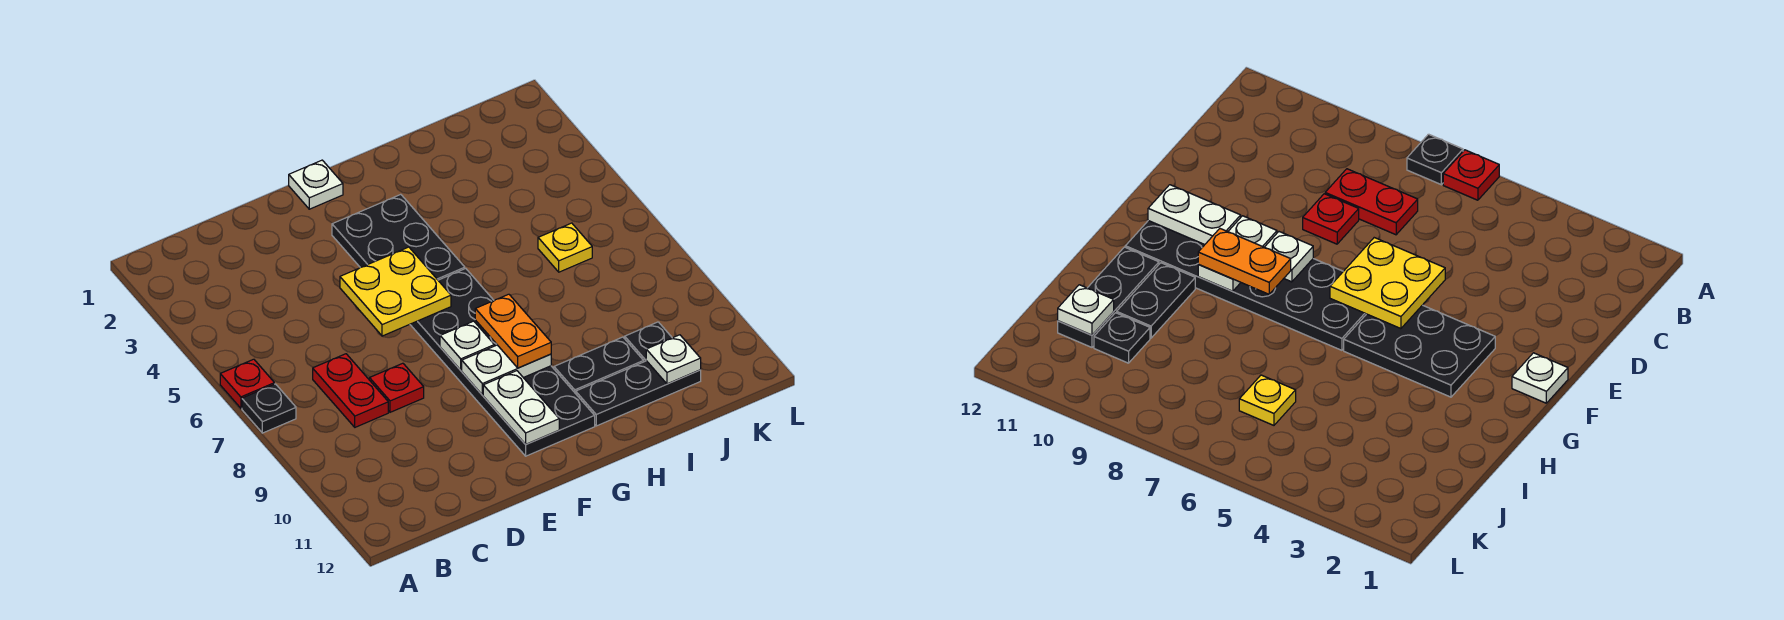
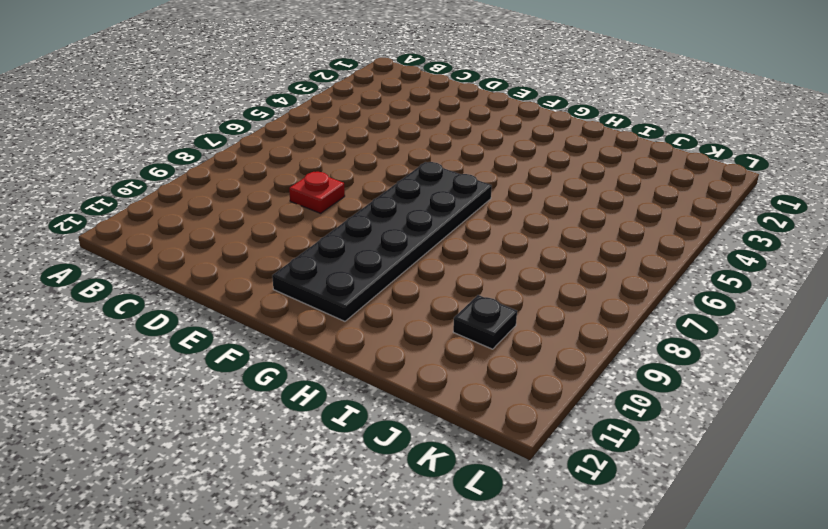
none -> red 1x1 plate [220,359,274,408]
none -> black 1x1 plate [242,384,296,433]
none -> red 1x2 plate [313,354,388,427]

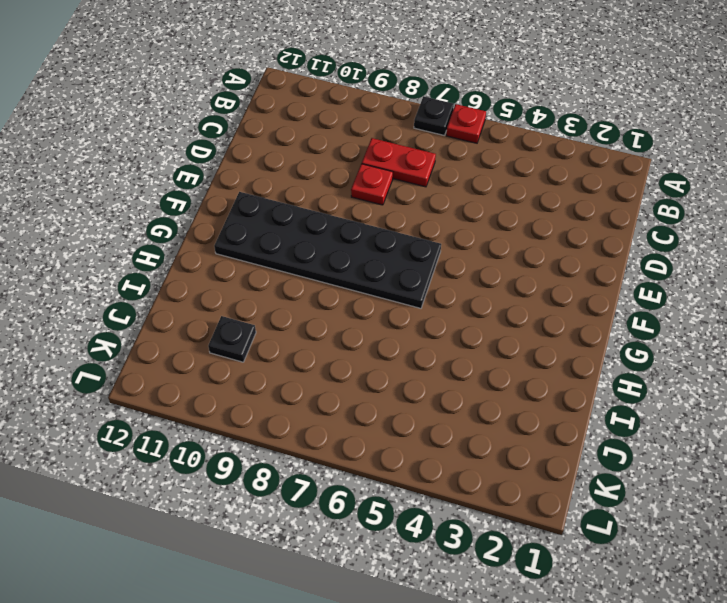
none -> white 1x1 plate [289,160,343,209]
none -> black 2x3 plate [332,194,465,280]
none -> black 1x2 plate [554,337,644,394]

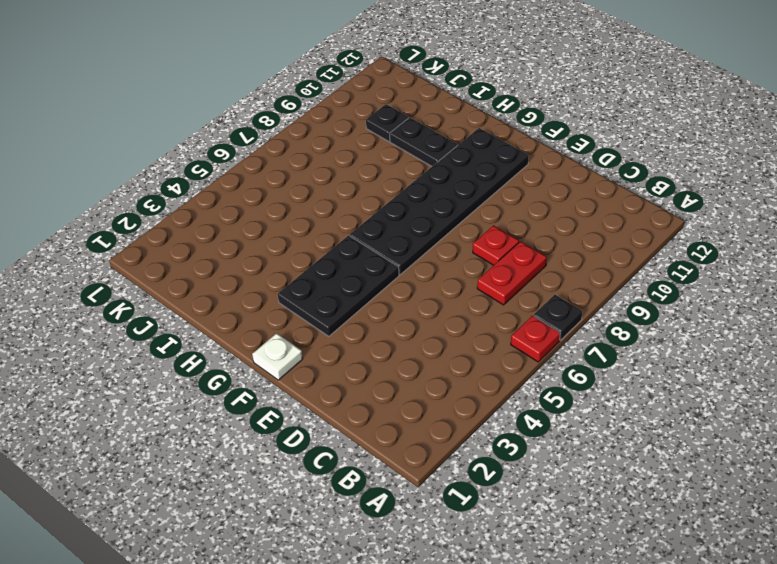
none -> black 1x3 plate [576,361,701,426]
none -> yellow 1x1 plate [538,223,592,272]
none -> yellow 2x2 plate [340,247,451,336]

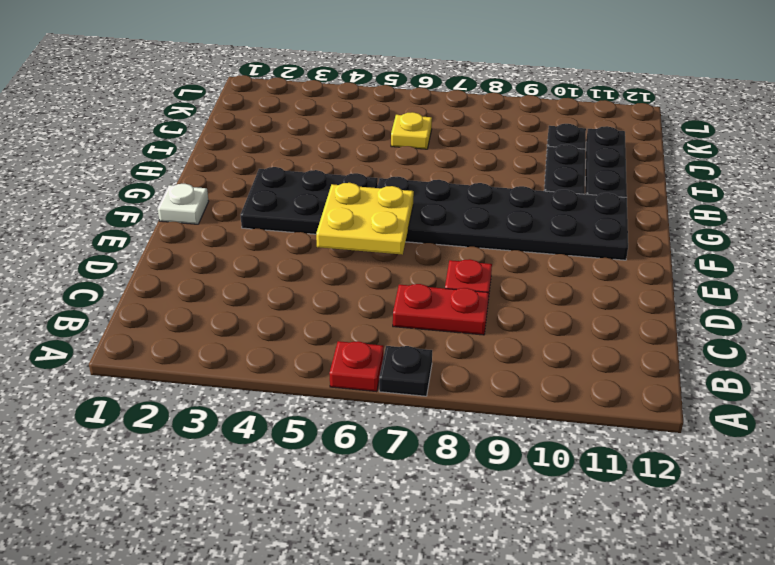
none -> white 1x1 plate [440,321,494,370]
none -> white 1x2 plate [462,345,551,395]
none -> white 1x2 plate [483,371,559,444]

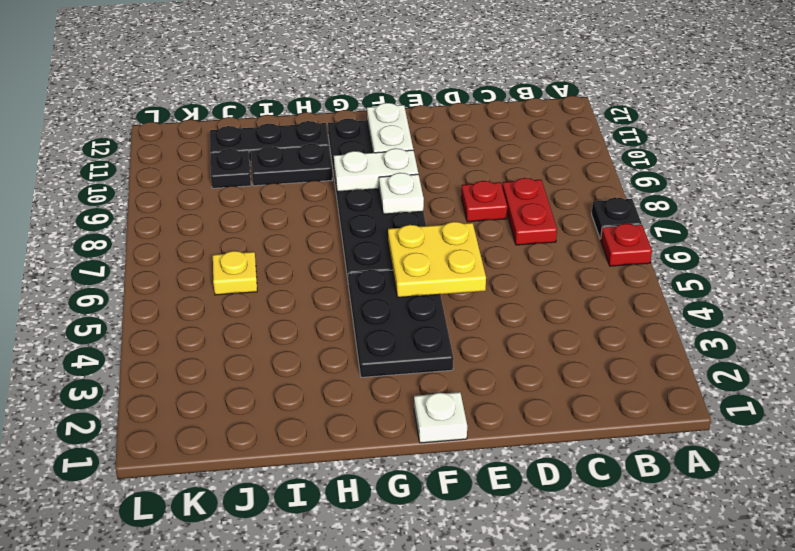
none -> white 1x1 plate [646,335,701,384]
none -> orange 1x2 plate [475,294,551,368]

